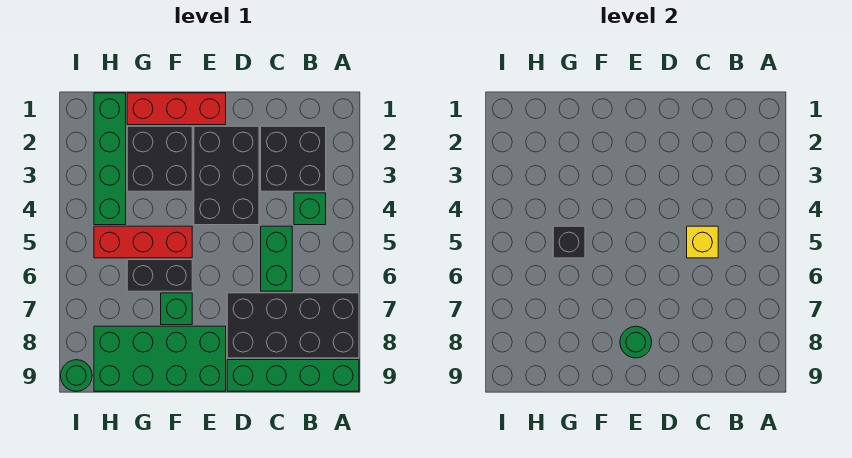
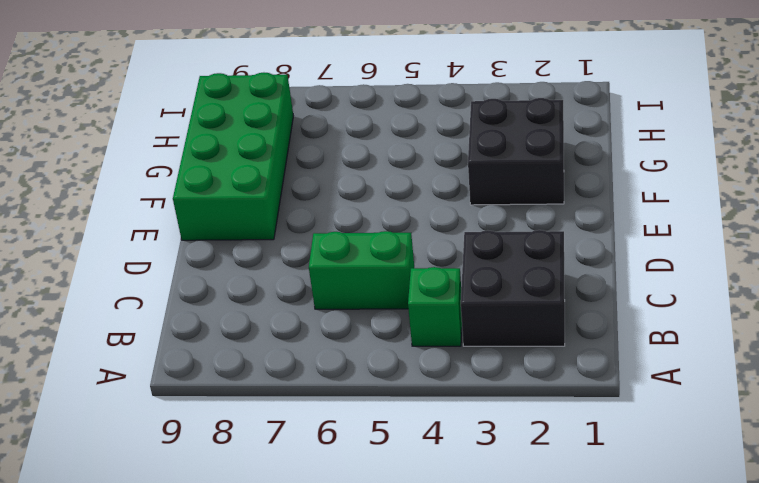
none -> black 2x4 brick [227,293,359,358]
none -> green 1x4 brick [227,360,359,391]
none -> black 2x3 brick [194,126,259,225]

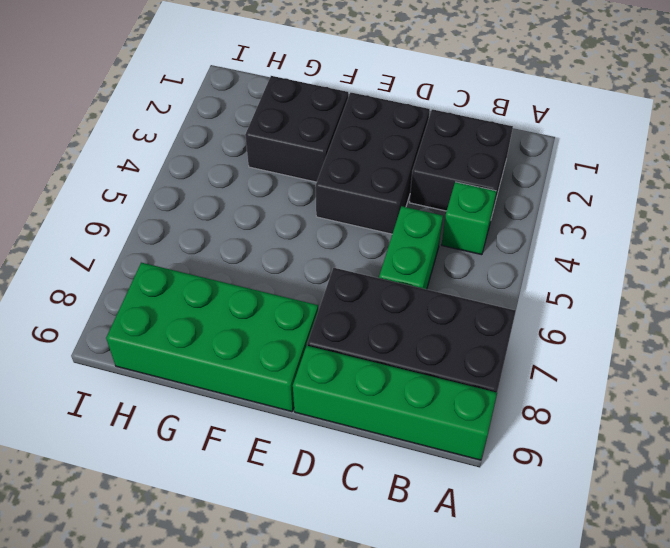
none -> red 1x3 brick [127,93,226,125]
none -> red 1x3 brick [94,226,192,258]
none -> black 1x2 brick [127,260,192,291]

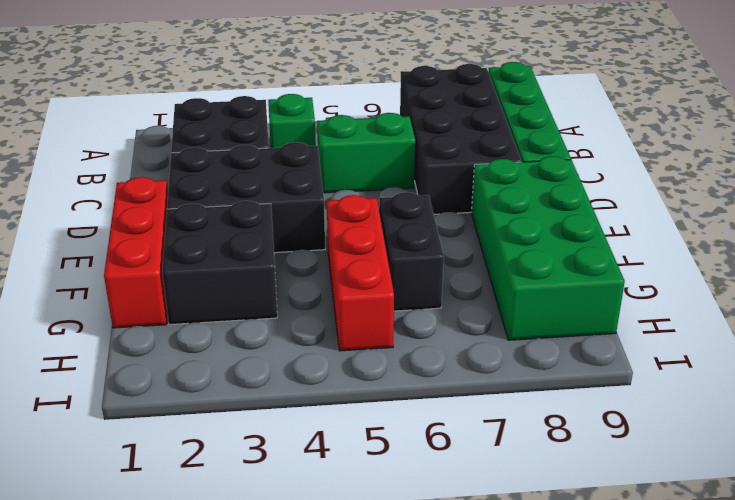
none -> green 1x1 brick [161,293,192,325]
none -> green 1x4 brick [94,93,126,225]
none -> green 1x1 round brick [61,360,92,391]

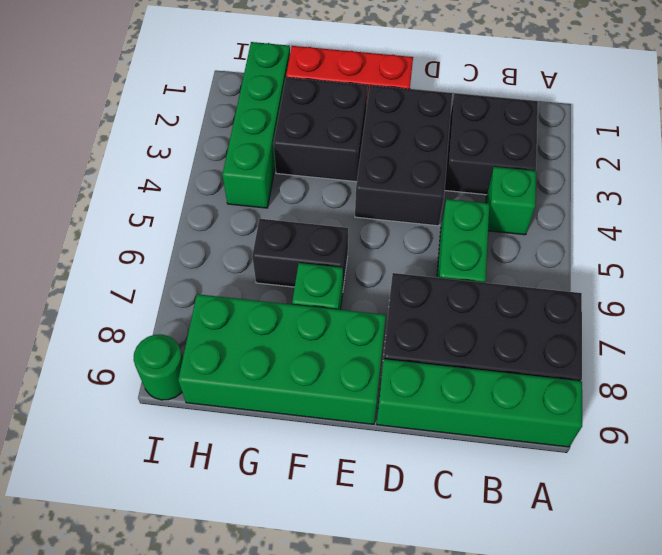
none -> red 1x3 brick [94,226,192,258]
none -> yellow 1x1 brick [687,226,718,258]
none -> green 1x1 round brick [620,326,652,358]

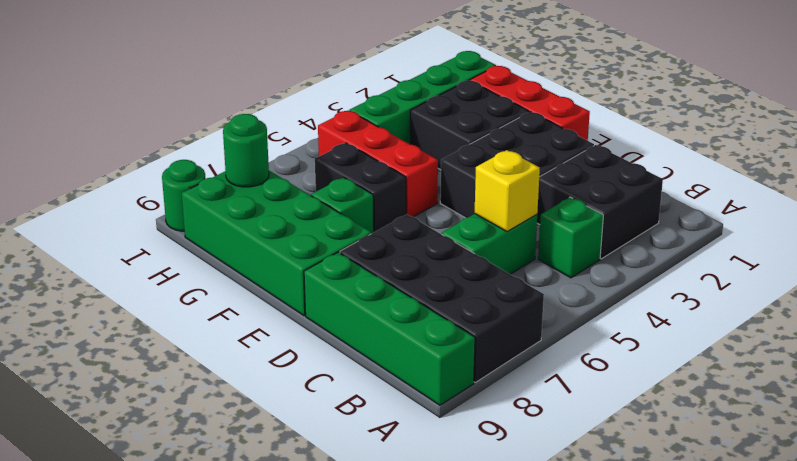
green 1x1 round brick [223,114,269,187] -> green 1x1 round brick moved to [620,326,652,358]
none -> black 1x1 brick [553,226,585,258]

